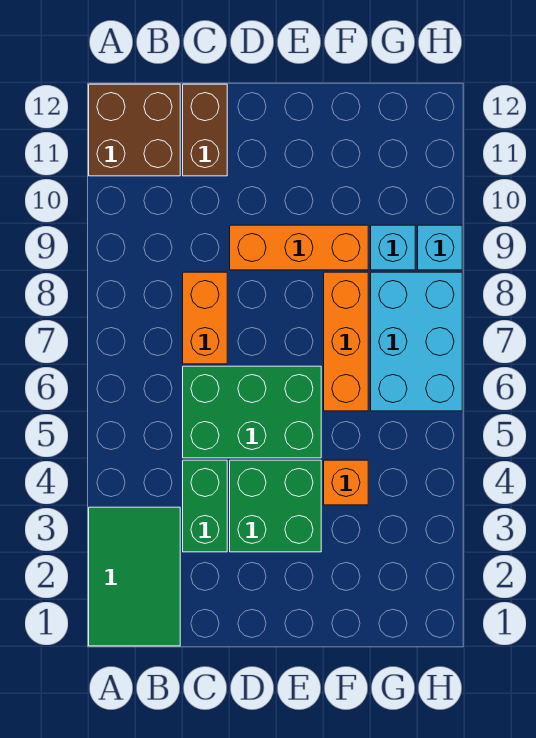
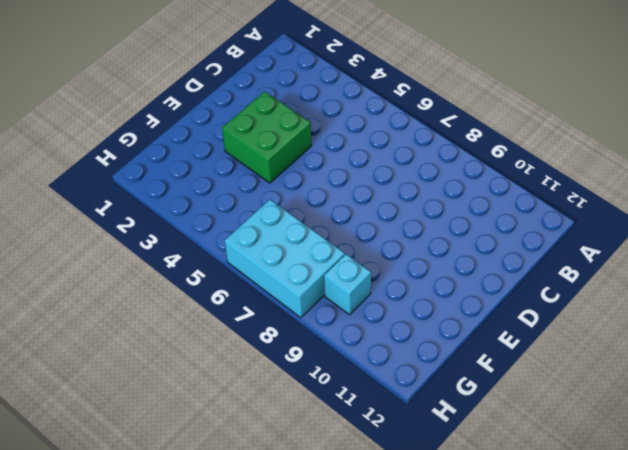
none -> green 2x3 tile [89,507,180,646]
none -> brown 2x2 brick [89,84,180,176]
none -> green 1x2 brick [183,460,227,552]

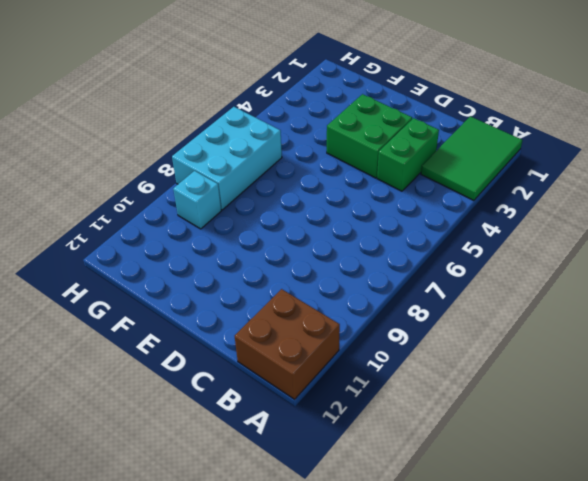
none -> green 2x3 brick [183,366,321,458]
none -> orange 1x2 brick [183,272,227,364]
none -> brown 1x2 brick [183,84,227,176]

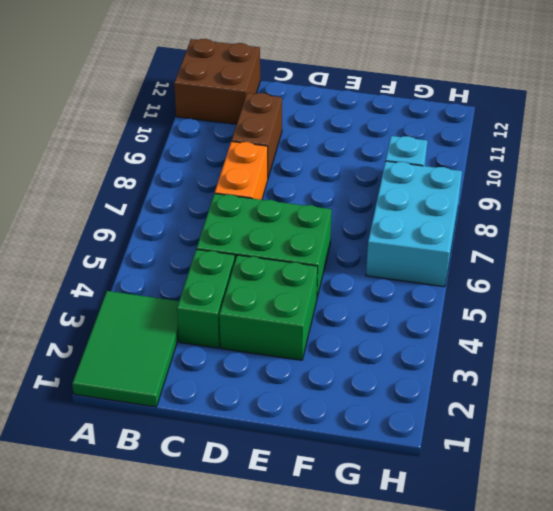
brown 1x2 brick [232,93,282,178] -> brown 1x2 brick moved to [183,84,227,176]
none -> orange 1x3 brick [230,225,368,270]
none -> orange 1x1 brick [324,460,368,505]
none -> orange 1x3 brick [324,272,368,411]

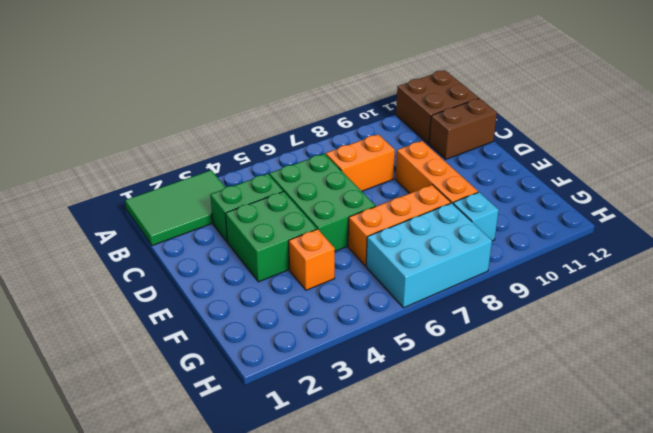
none -> cyan 1x1 brick [418,225,462,270]

